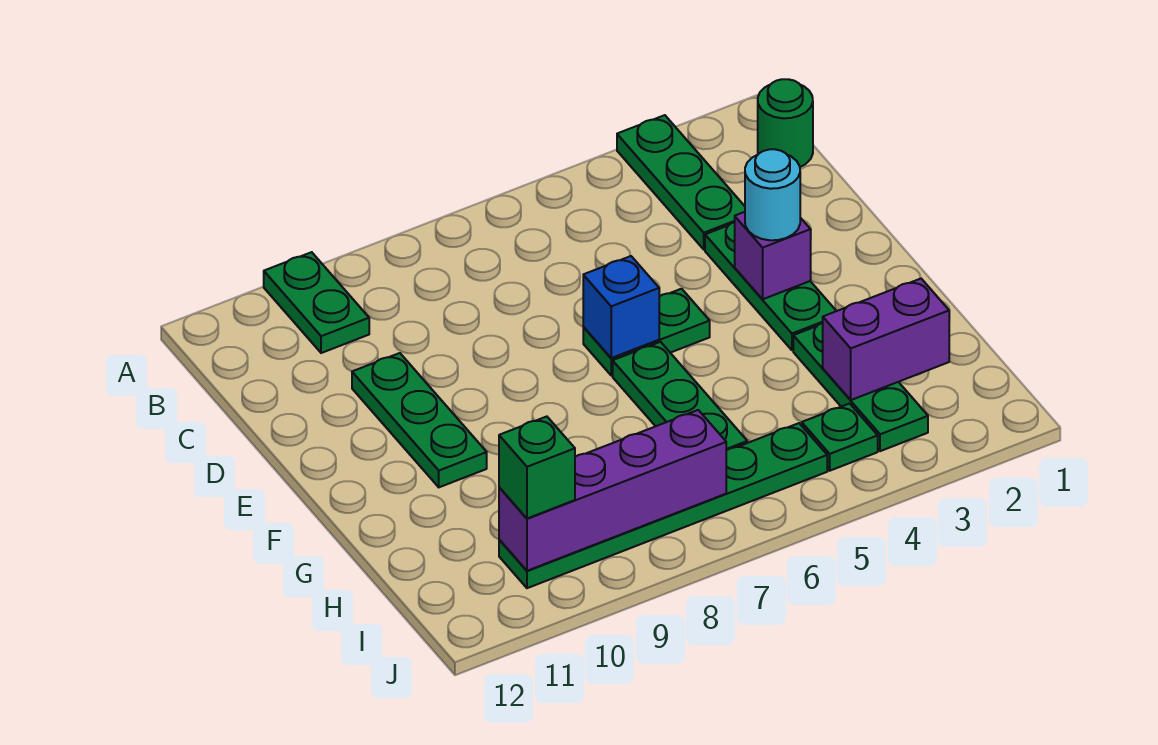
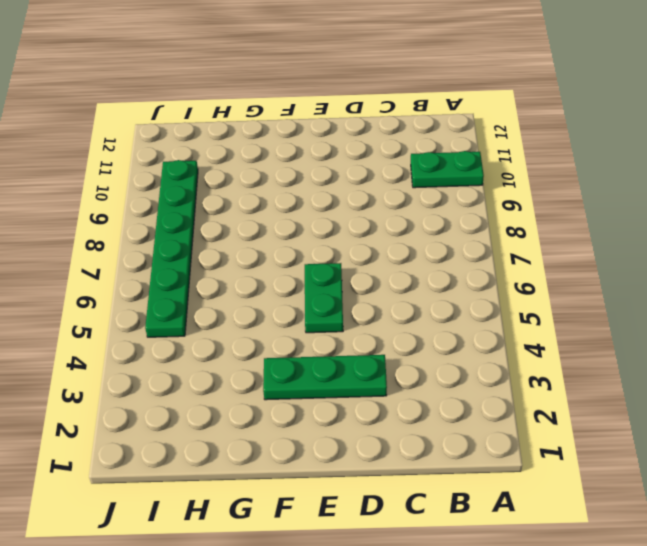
none -> green 1x3 plate [617,115,745,249]
none -> green 1x1 round brick [758,79,813,167]
none -> green 1x3 plate [352,353,487,487]

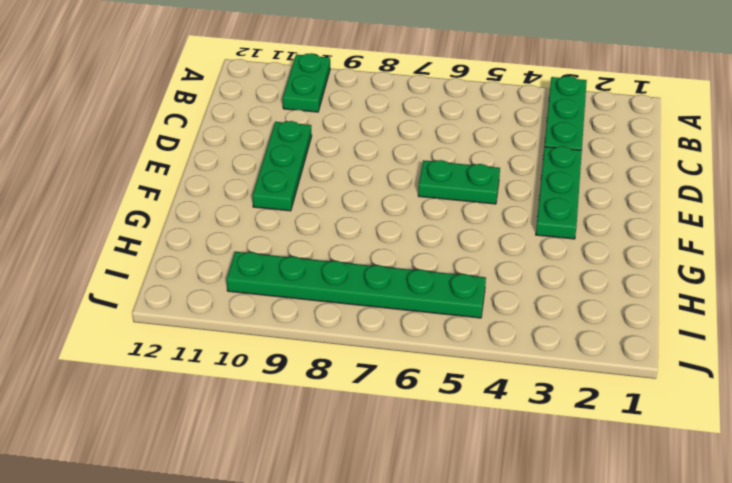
none -> green 1x1 round brick [758,79,813,167]
none -> green 1x3 plate [613,342,747,451]
none -> green 1x3 plate [793,323,928,451]

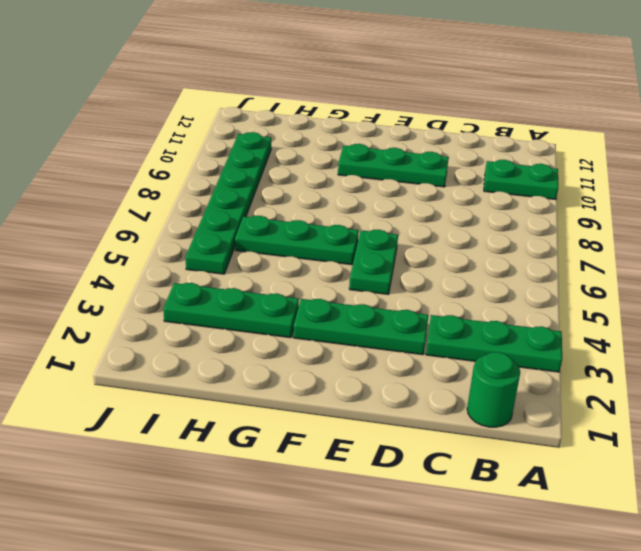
none -> green 1x1 plate [802,404,878,471]
none -> purple 1x1 brick [735,212,811,299]
none -> blue 1x1 brick [583,256,659,358]

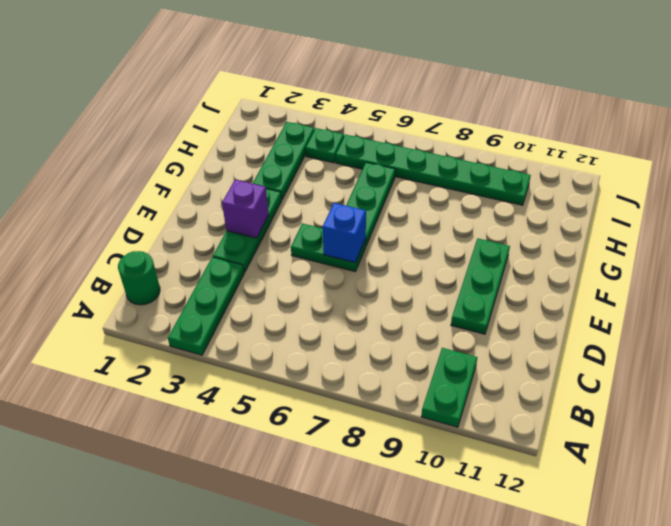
none -> purple 1x2 brick [823,279,949,400]
none -> purple 1x4 brick [499,410,726,571]
none -> cyan 1x1 round brick [745,149,800,240]

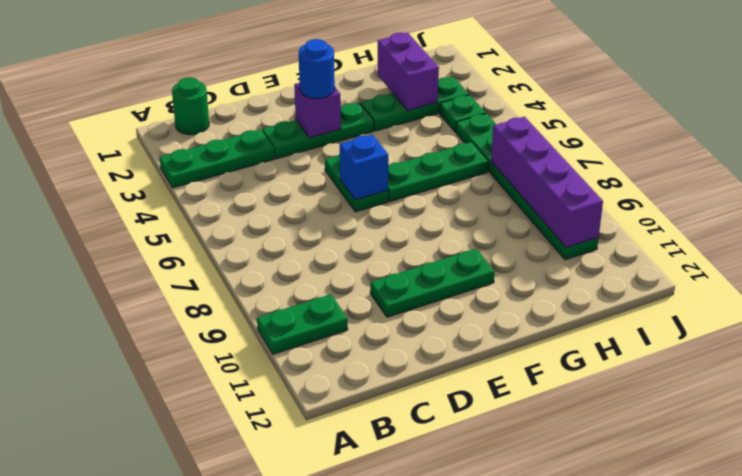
blue 1x1 round brick [299,39,335,99] -> cyan 1x1 round brick [745,149,800,240]
none -> green 1x1 brick [499,417,575,518]

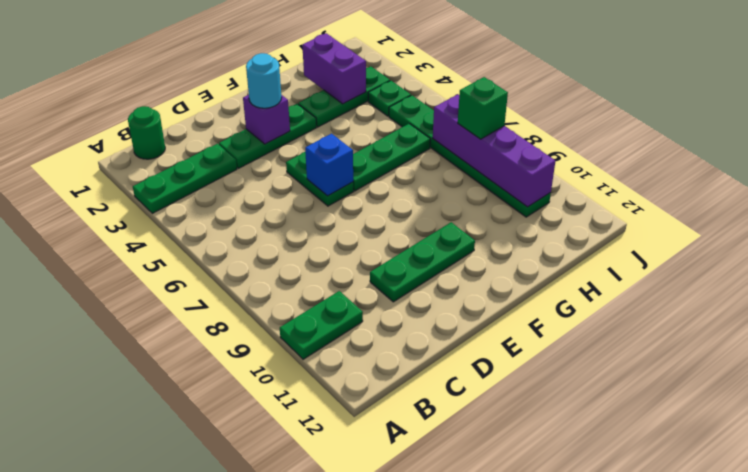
green 1x1 brick [458,77,508,139] -> green 1x1 brick moved to [499,417,575,518]

